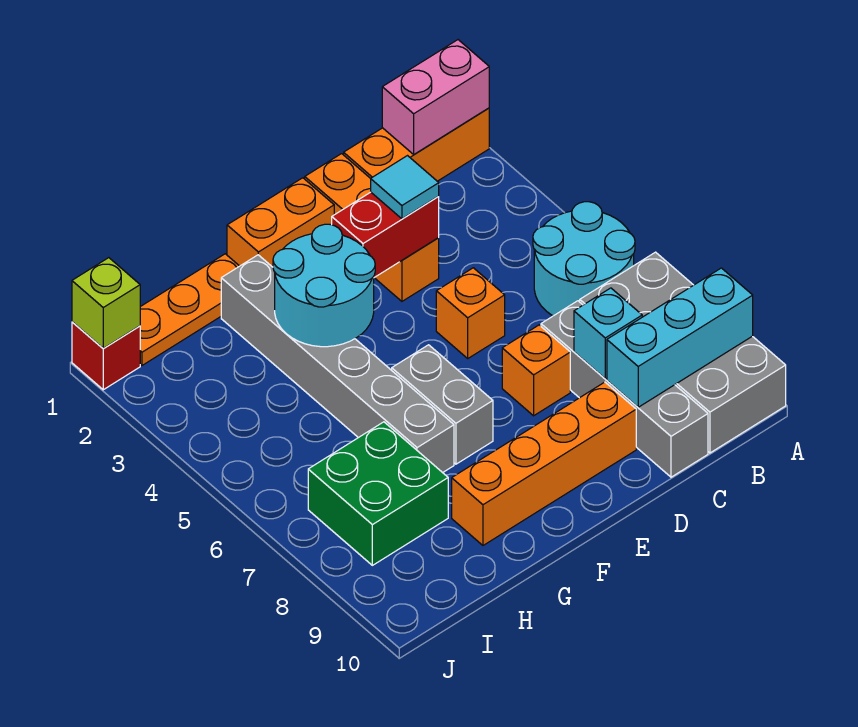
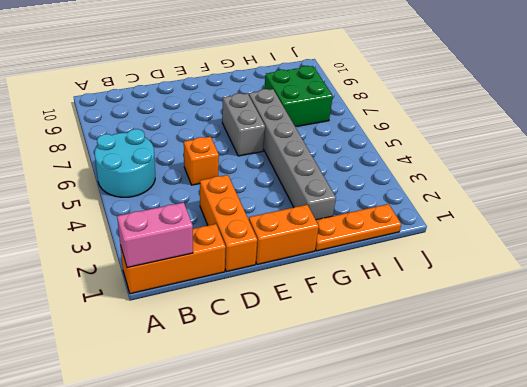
none -> grey 2x4 brick [580,252,786,453]
none -> grey 1x4 brick [541,301,708,477]
none -> orange 1x1 brick [502,325,570,416]

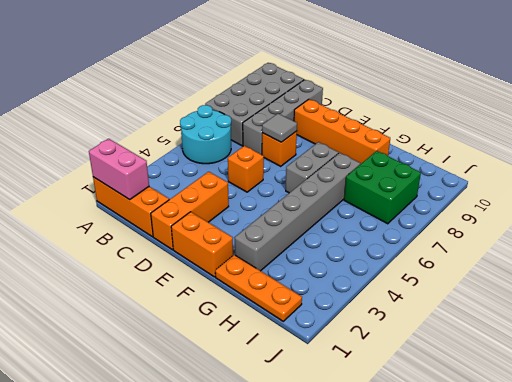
grey 1x1 tile [262,114,297,142] -> none
none -> red 1x1 brick [72,322,140,390]
none -> cyan 1x3 brick [607,268,753,407]
none -> cyan 1x1 brick [574,288,642,379]

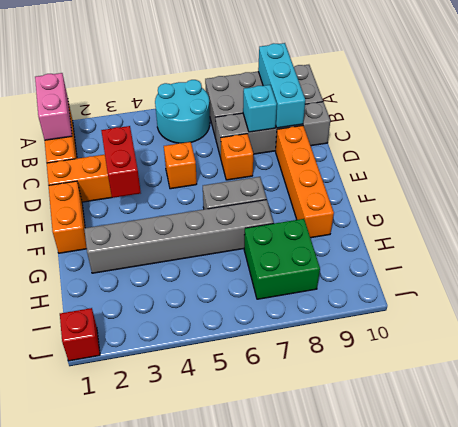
none -> orange 1x3 plate [140,254,239,365]
none -> cyan 2x2 round brick [273,224,375,347]
none -> lime 1x1 brick [72,258,140,348]

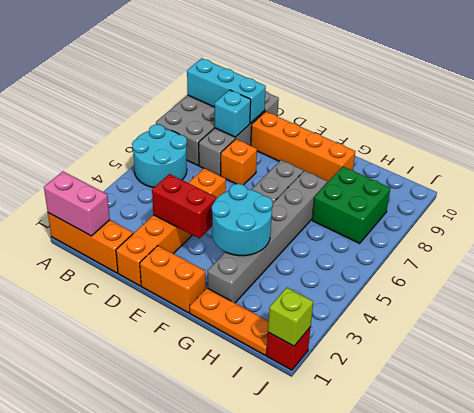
none -> cyan 1x1 tile [371,156,439,219]

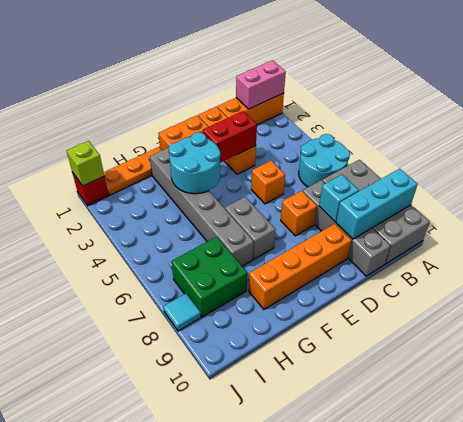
cyan 1x1 tile [163,294,201,331] -> cyan 1x1 tile moved to [371,156,439,219]

